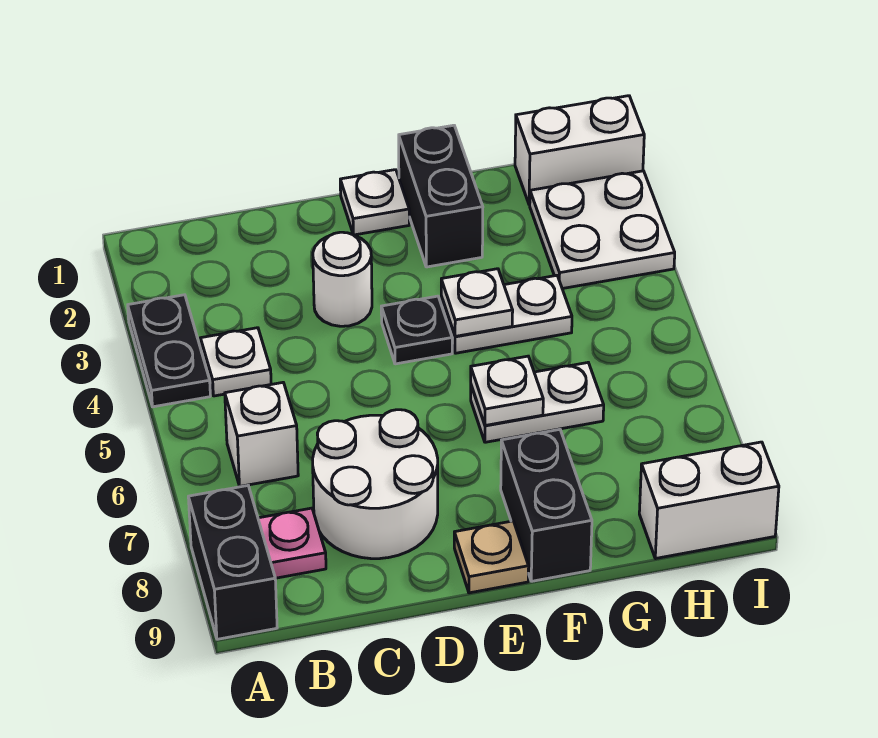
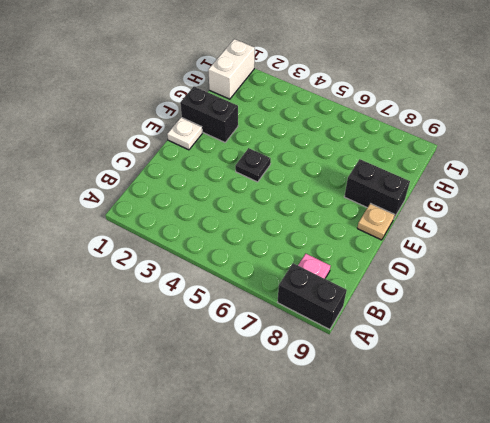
none -> black 1x2 plate [128,295,210,407]
none -> white 1x1 plate [201,328,271,396]
none -> white 1x1 brick [225,383,298,486]

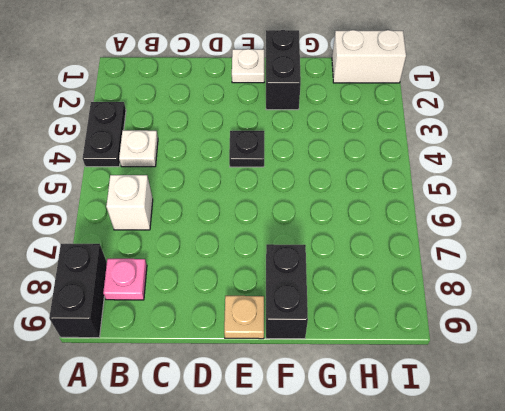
none -> white 2x2 round brick [313,410,438,559]
none -> white 1x1 round brick [313,232,372,326]
none -> white 1x2 plate [441,275,572,353]

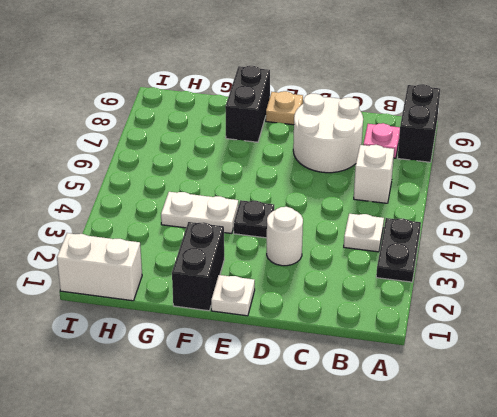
none -> white 1x2 plate [471,363,604,442]
none -> white 2x2 plate [530,171,675,289]
none -> white 1x2 brick [639,442,779,559]

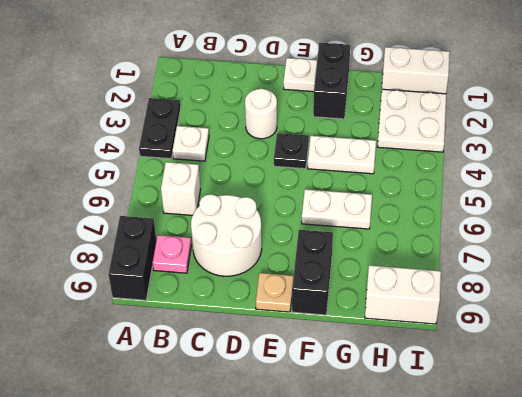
none -> white 1x1 plate [441,269,513,336]
none -> white 1x1 plate [471,356,543,426]

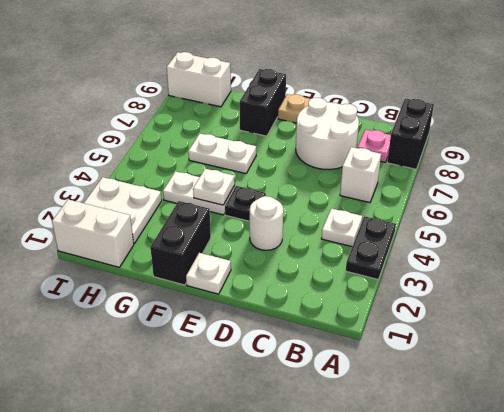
none -> white 1x1 plate [471,356,543,426]

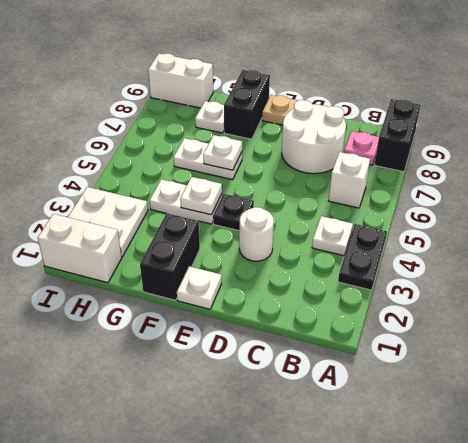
white 1x1 plate [195,101,224,133] -> none

